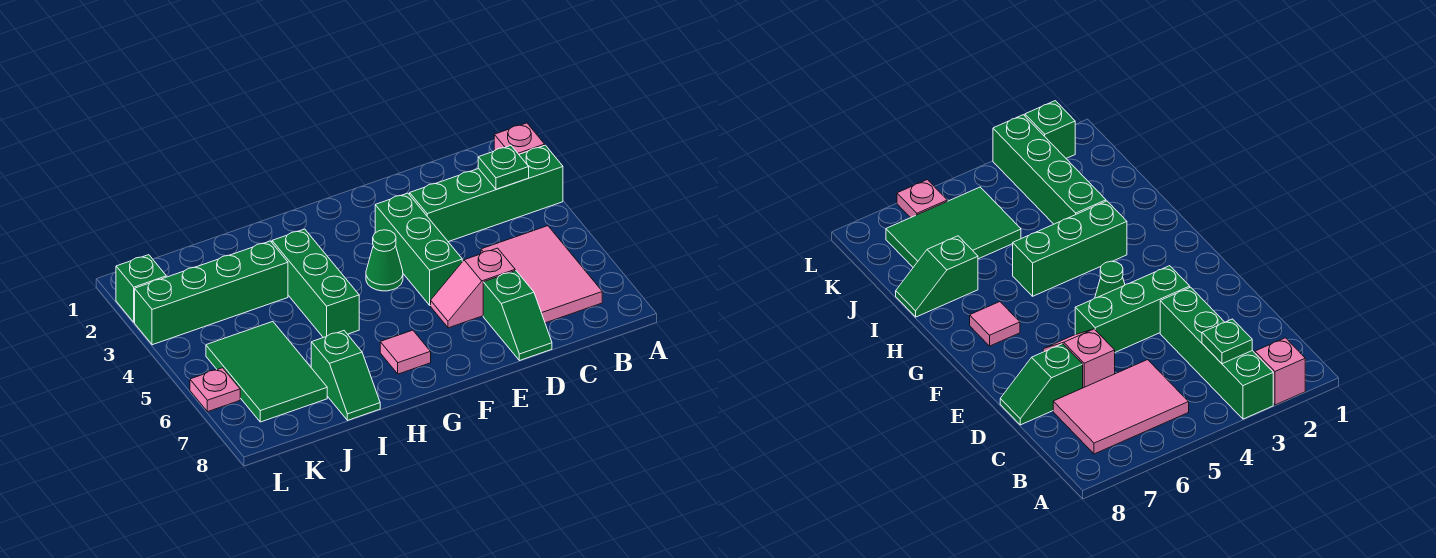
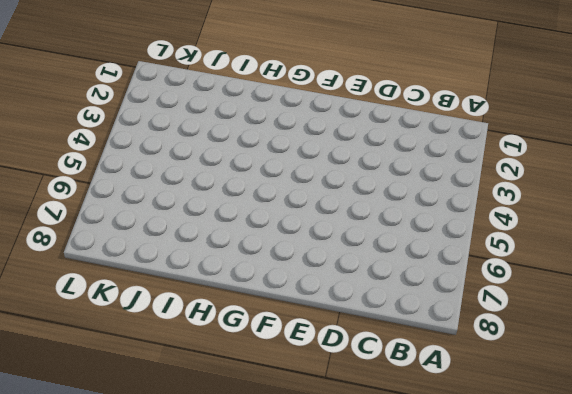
none -> pink 1x1 brick [494,123,545,154]
none -> green 1x4 brick [410,145,563,242]
none -> pink 2x3 tile [481,226,602,323]

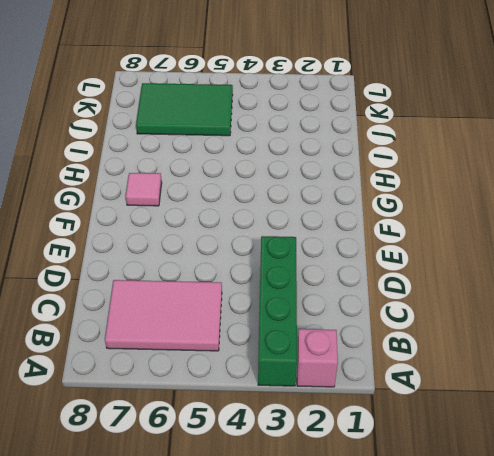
none -> pink 1x2 slope [431,248,515,328]
none -> green 1x2 slope [483,271,552,361]
none -> green 1x3 brick [375,193,462,305]

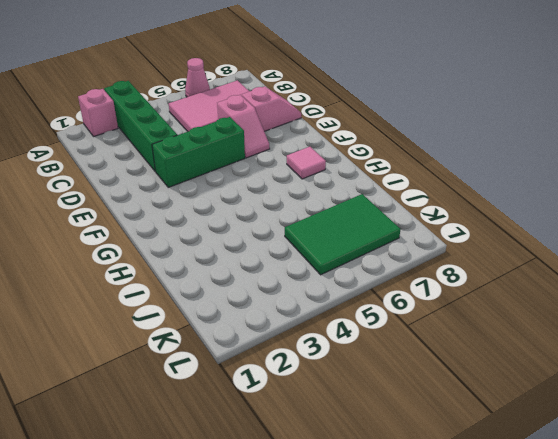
pink 1x1 cone [185,58,210,97] -> none
pink 1x2 slope [242,86,301,131] -> green 1x2 slope [483,271,552,361]
none -> green 1x1 cone [366,230,403,291]
none -> green 1x3 brick [272,229,359,338]
none -> green 1x4 brick [135,241,288,345]

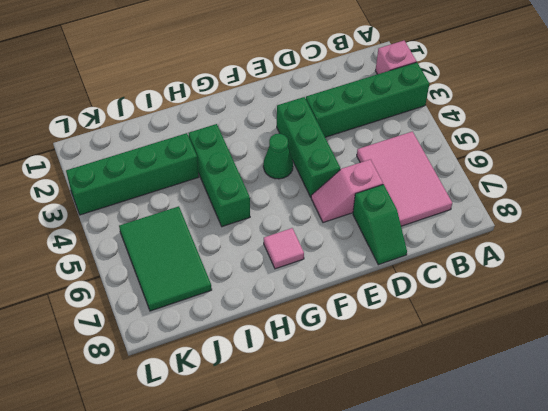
none -> green 1x2 slope [311,331,380,420]
none -> green 1x1 brick [116,255,166,322]
none -> pink 1x1 plate [190,368,240,412]

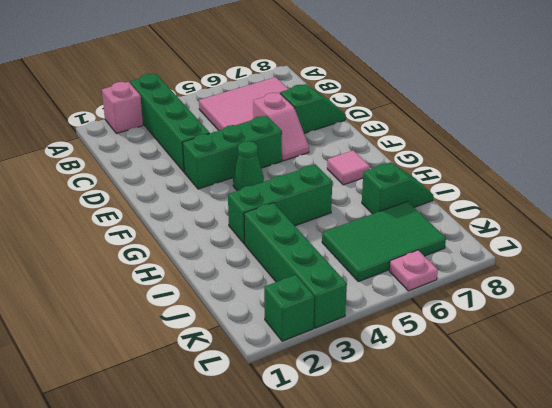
none -> green 1x1 plate [478,146,529,189]

